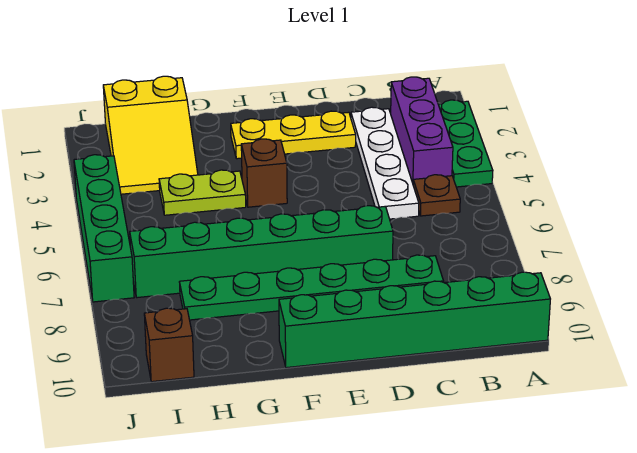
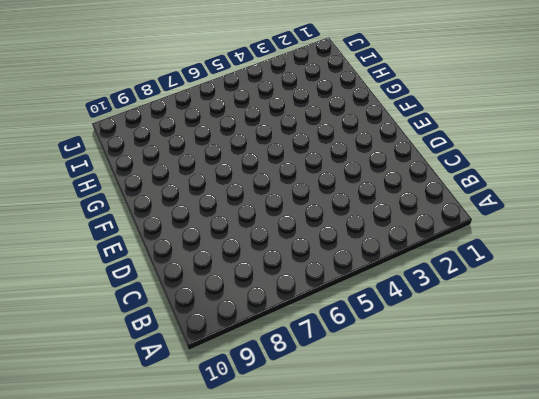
none -> green 1x3 plate [438,100,493,187]
none -> green 1x6 brick [279,272,550,368]
none -> purple 1x3 brick [391,77,453,183]

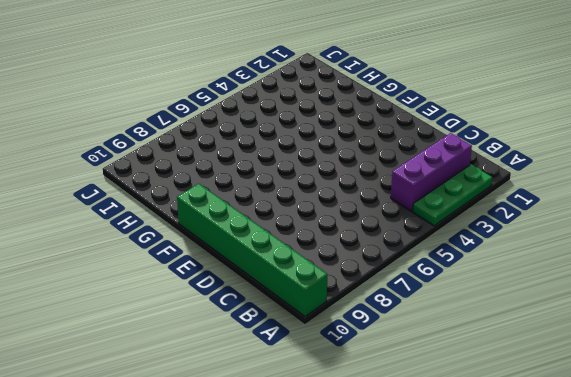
none -> brown 1x1 plate [413,175,460,216]
none -> white 1x4 plate [351,107,419,219]
none -> green 1x6 plate [180,255,444,320]

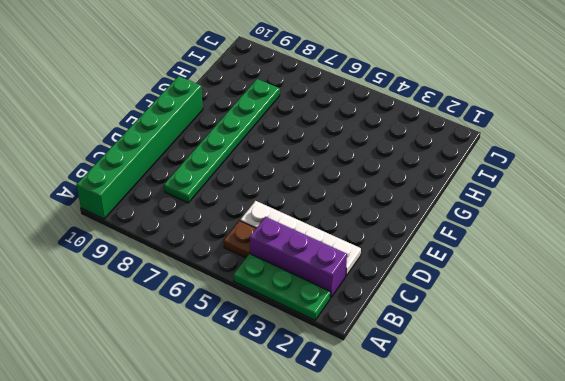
none -> yellow 1x3 plate [231,111,356,159]
none -> green 1x6 brick [130,206,393,298]
none -> brown 1x1 brick [241,139,287,207]

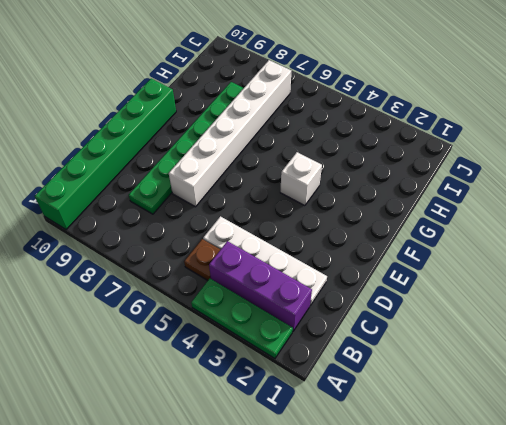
white 1x6 brick [169,60,291,207] -> green 1x6 brick [130,206,393,298]
white 1x1 brick [280,152,322,206] -> brown 1x1 brick [241,139,287,207]
none -> yellow 1x3 plate [231,111,356,159]
none -> lime 1x2 plate [159,170,246,215]
none -> yellow 2x3 slope [103,76,198,194]

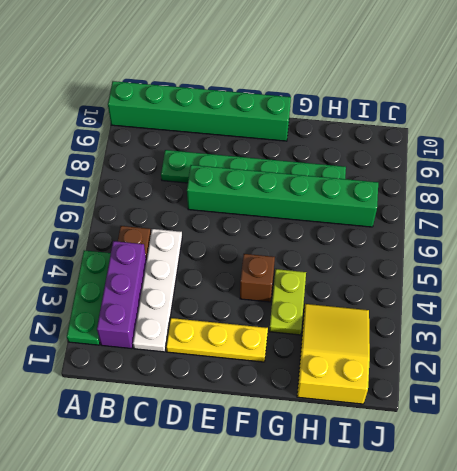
lime 1x2 plate [269,269,306,335] -> lime 1x2 plate turned to [159,170,246,215]
none -> brown 1x1 brick [144,308,194,382]
none -> green 1x4 brick [74,155,134,302]

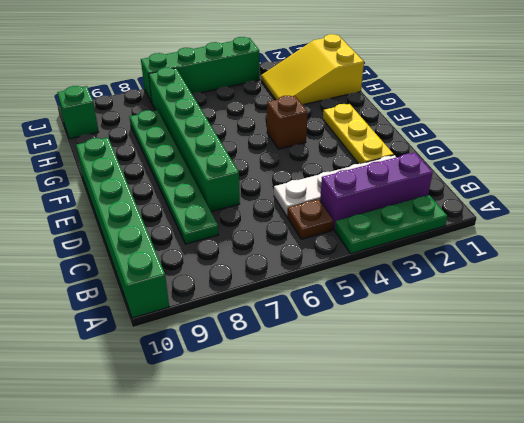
green 1x1 brick [57,86,99,139] -> brown 1x1 brick [144,308,194,382]
none -> lime 1x2 plate [159,170,246,215]

